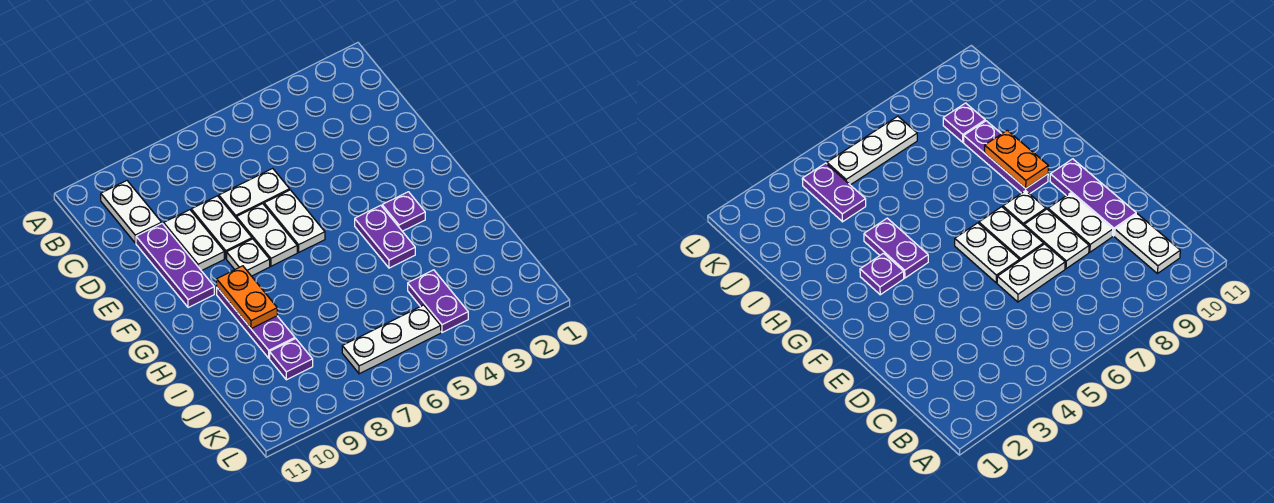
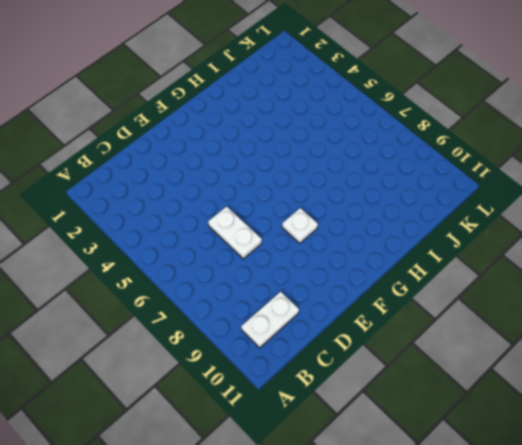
none -> white 1x2 plate [191,196,252,258]
none -> white 1x2 plate [164,210,224,271]
none -> purple 1x3 plate [136,223,214,308]

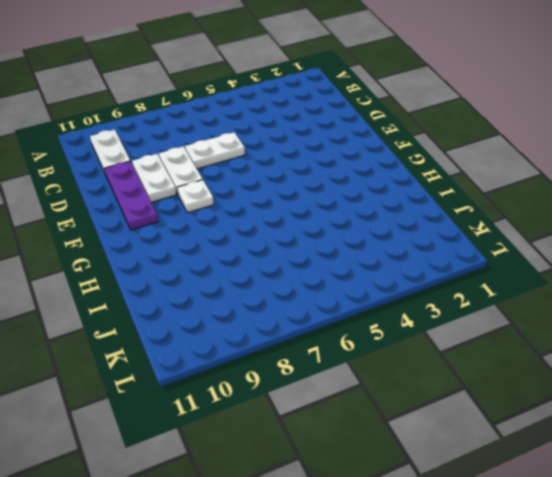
none -> white 1x2 plate [264,190,325,252]
none -> white 1x2 plate [237,204,297,266]
none -> purple 1x1 plate [382,192,425,231]

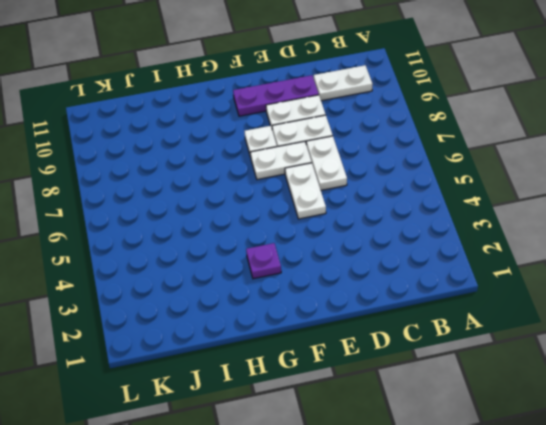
white 1x2 plate [285,163,326,219] -> white 1x2 plate turned to [264,190,325,252]
none -> purple 1x2 plate [355,205,415,268]
none -> purple 1x3 plate [217,288,295,358]
none -> purple 1x2 plate [408,270,468,333]

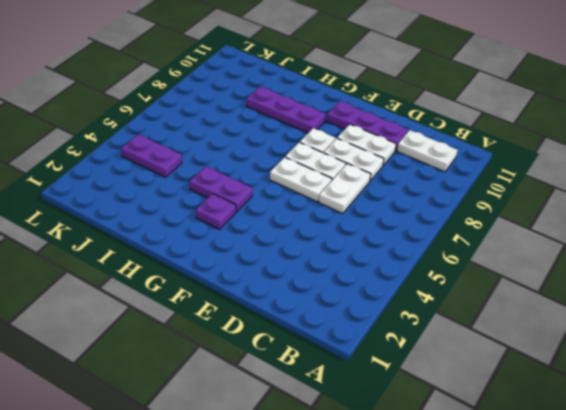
none -> purple 1x1 plate [270,339,313,380]
none -> white 1x3 plate [342,305,441,374]
none -> orange 1x2 plate [217,266,277,329]

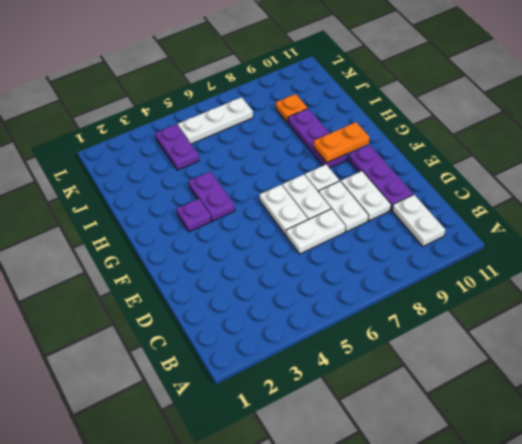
orange 1x2 plate [314,122,369,163] -> orange 1x2 plate turned to [217,266,277,329]
orange 1x1 plate [276,94,308,123] -> purple 1x1 plate [270,339,313,380]

